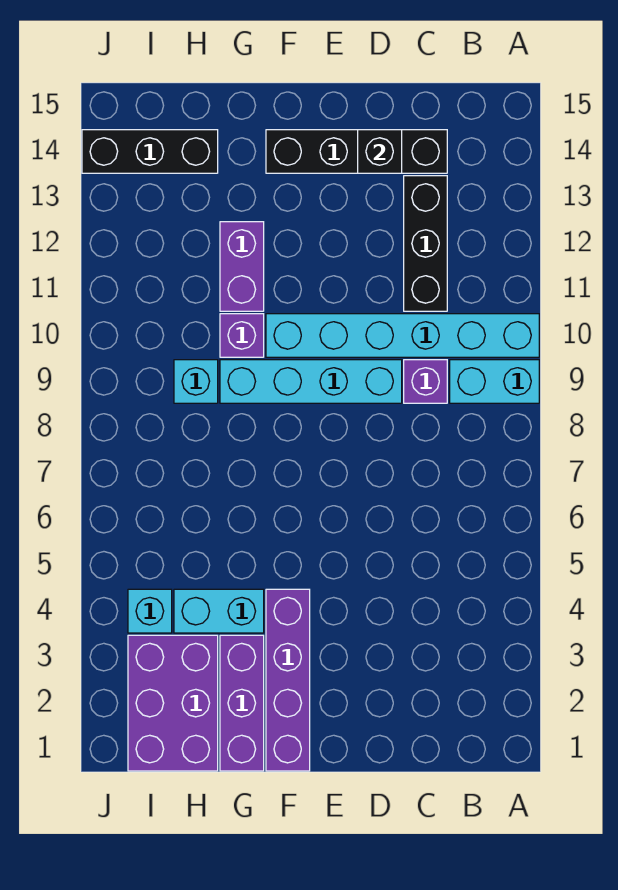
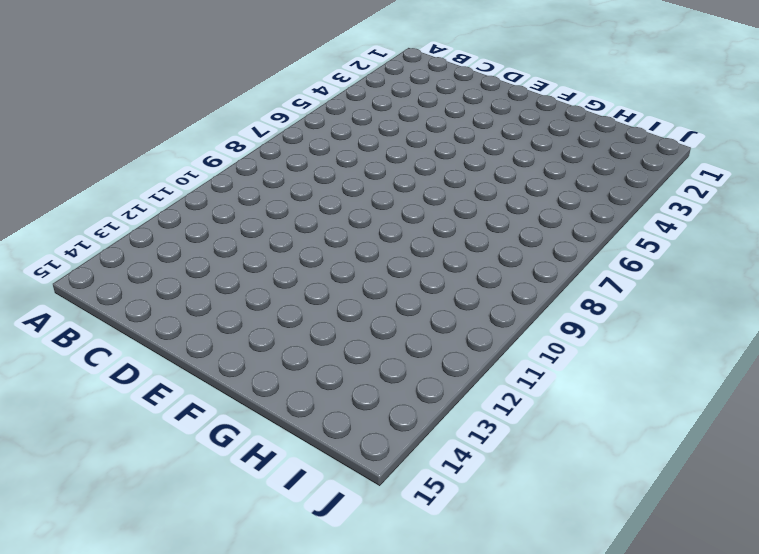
none -> cyan 1x2 brick [450,360,539,403]
none -> cyan 1x6 brick [266,314,539,357]
none -> purple 1x1 brick [404,360,447,403]

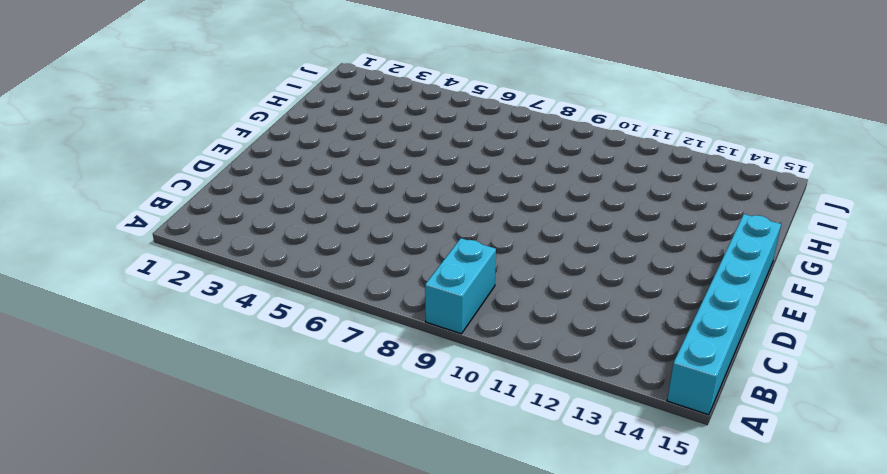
cyan 1x6 brick [667,214,781,415] -> cyan 1x6 brick moved to [266,314,539,357]
none -> purple 1x1 brick [404,360,447,403]
none -> black 1x3 brick [404,176,447,311]
none -> black 1x4 brick [266,130,447,173]

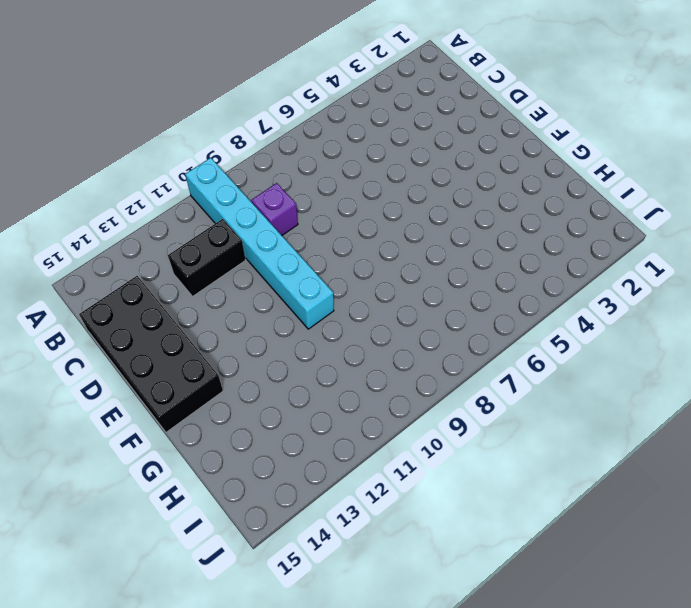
black 1x2 brick [168,219,245,297] -> black 1x3 brick [404,176,447,311]
black 2x4 brick [79,276,223,432] -> black 1x4 brick [266,130,447,173]
none -> cyan 1x2 brick [450,360,539,403]
none -> cyan 1x4 brick [220,360,402,403]
none -> purple 1x4 brick [266,589,310,771]

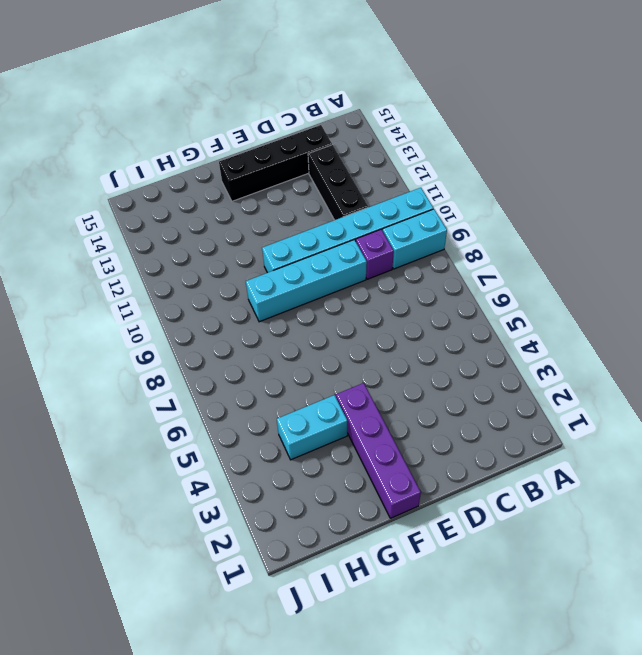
none -> purple 1x3 brick [220,635,264,771]
none -> purple 1x1 brick [220,314,264,357]
none -> purple 1x2 brick [220,222,264,311]

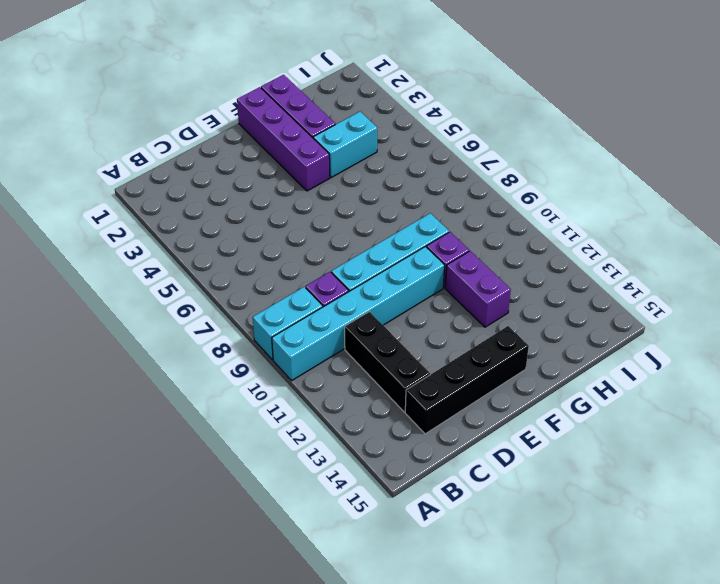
none -> purple 2x3 brick [128,635,218,771]
none -> cyan 1x1 brick [174,360,218,403]
none -> black 1x3 brick [82,130,218,173]

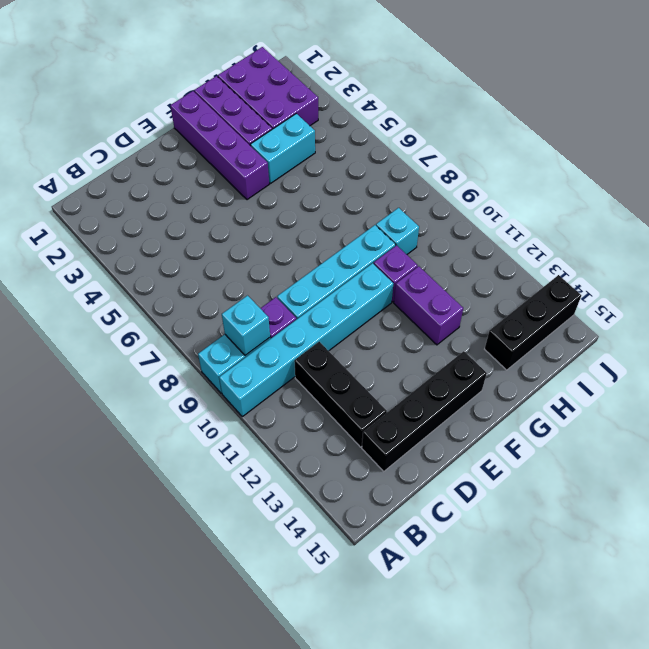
cyan 1x1 brick [222,296,270,355] -> cyan 1x1 brick moved to [128,589,172,633]
none -> black 1x1 brick [358,130,402,173]

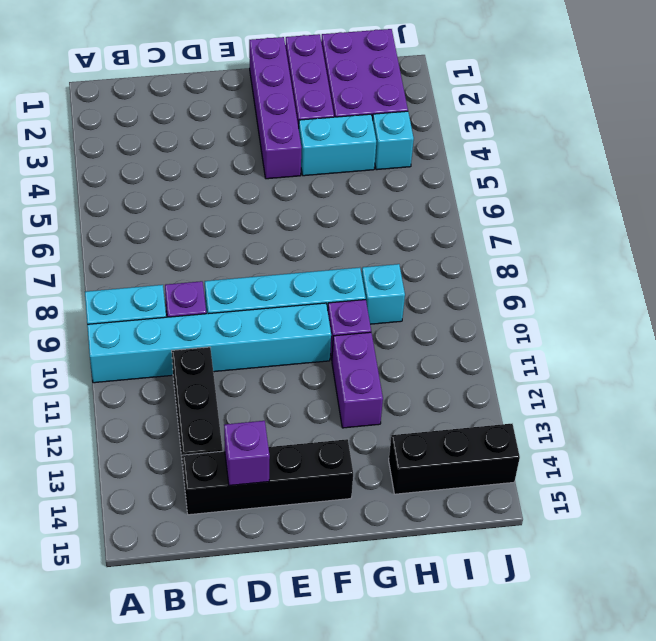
purple 1x1 brick [224,421,270,486] -> black 1x1 brick [358,130,402,173]

